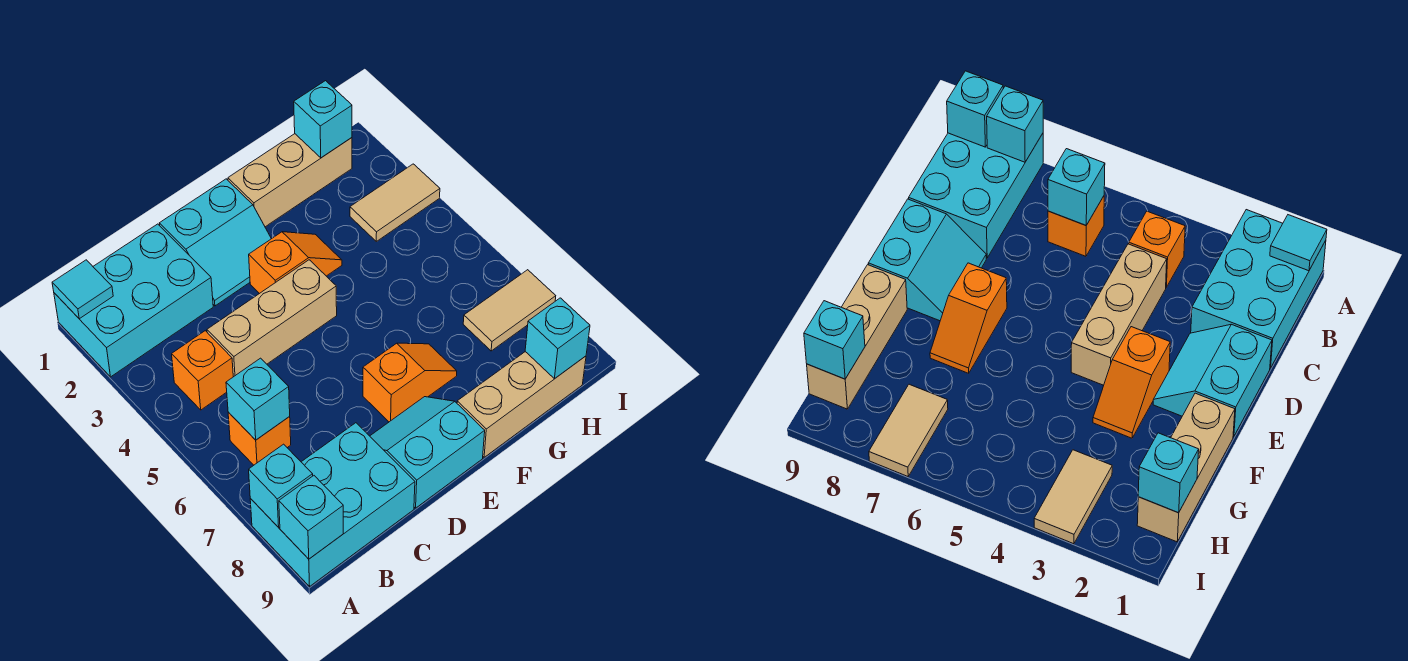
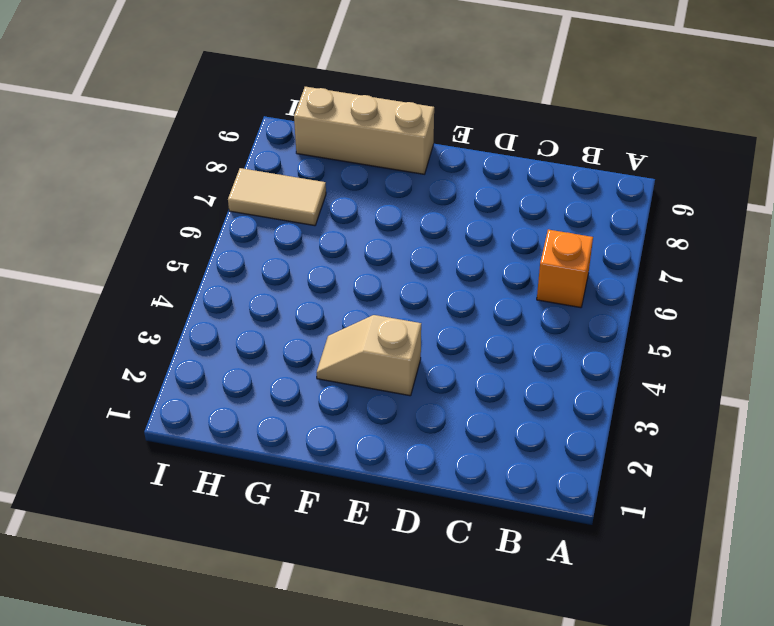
tan 1x2 slope [317,315,421,396] -> orange 1x2 slope [249,232,342,294]
none -> cyan 2x3 brick [54,224,213,377]
none -> cyan 2x3 brick [250,423,415,586]
none -> orange 1x1 brick [172,331,233,410]

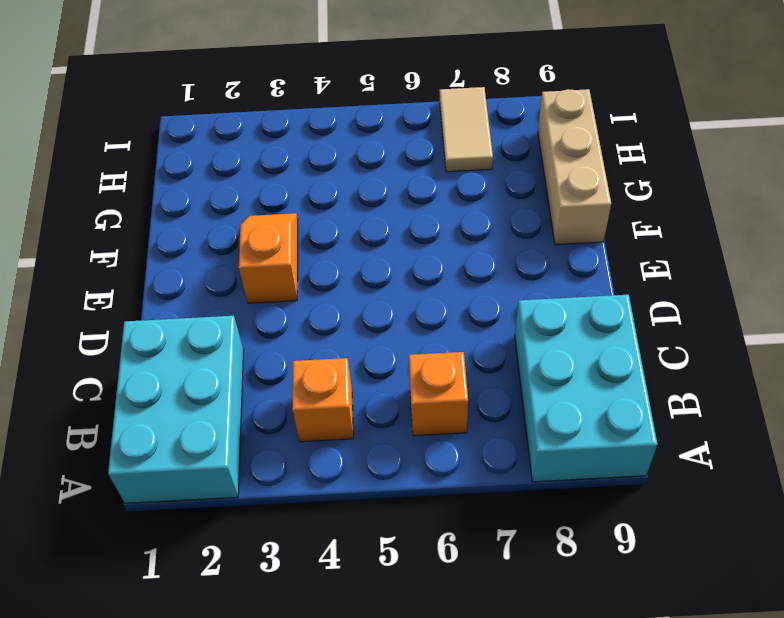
none -> tan 1x3 brick [207,260,337,377]
none -> cyan 2x2 slope [159,179,271,306]
none -> cyan 2x2 slope [370,397,485,508]

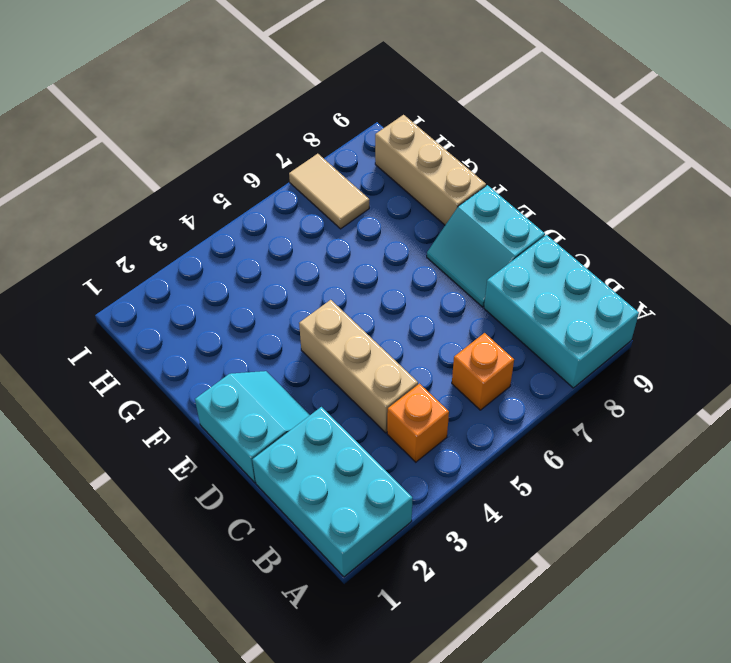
none -> orange 1x2 slope [249,232,342,294]
none -> orange 1x2 slope [363,343,457,422]
none -> tan 1x3 brick [228,134,352,227]

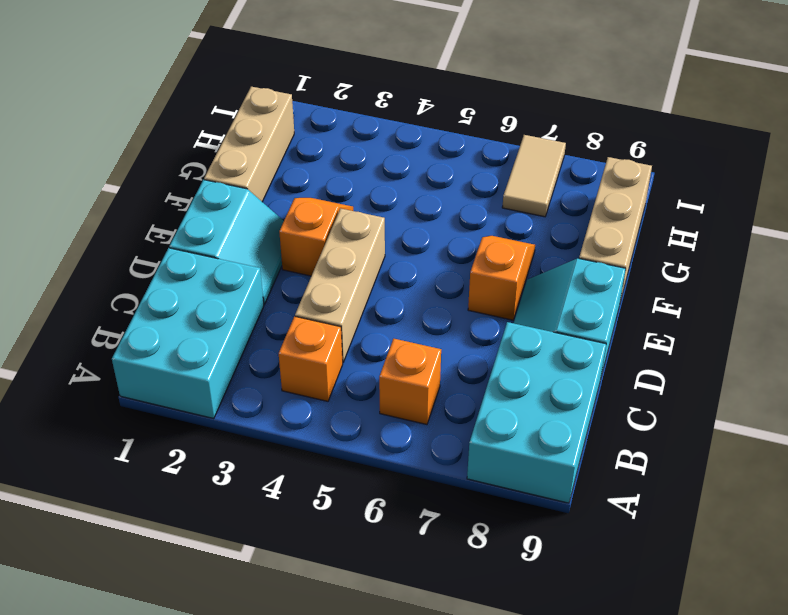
none -> tan 1x2 tile [350,164,440,241]
none -> cyan 1x1 tile [52,260,113,319]
none -> cyan 1x1 brick [249,444,313,528]

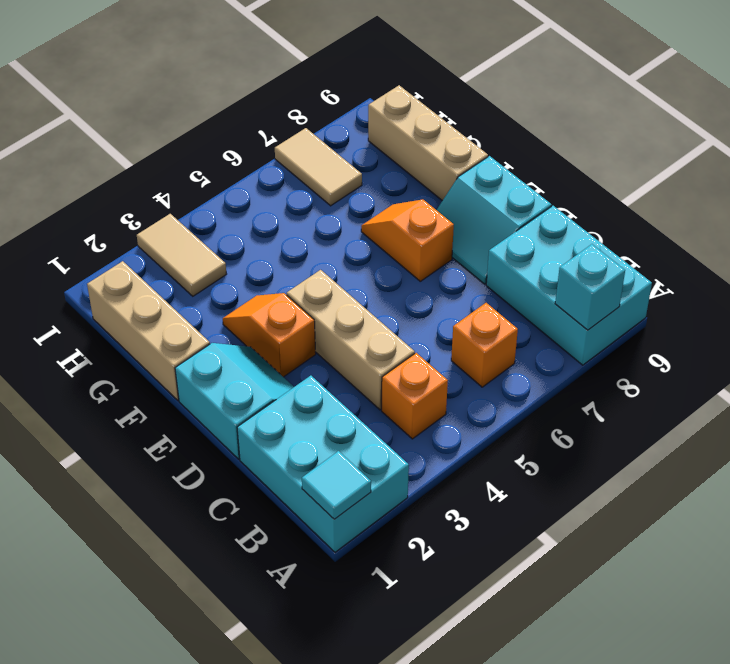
none -> cyan 1x1 brick [279,476,343,559]
none -> cyan 1x1 brick [226,358,290,440]
none -> cyan 1x1 brick [294,81,352,158]

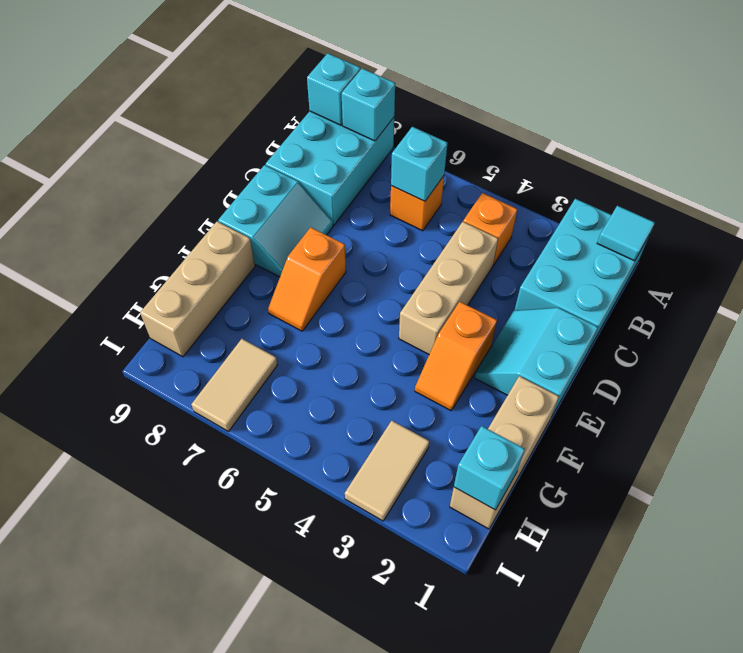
none -> cyan 1x1 brick [525,298,590,379]

